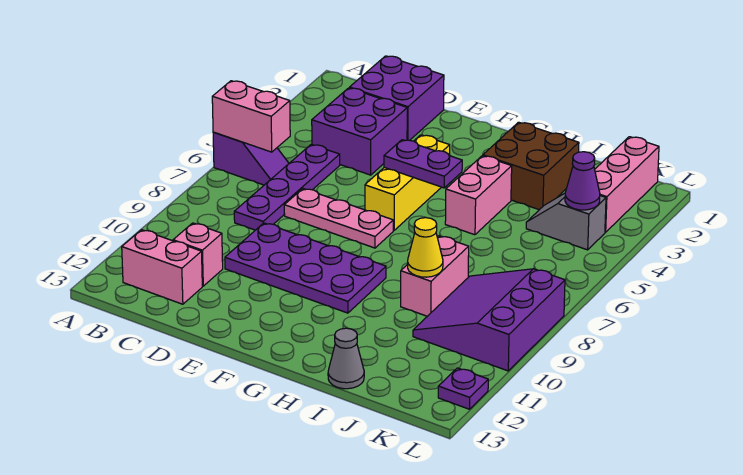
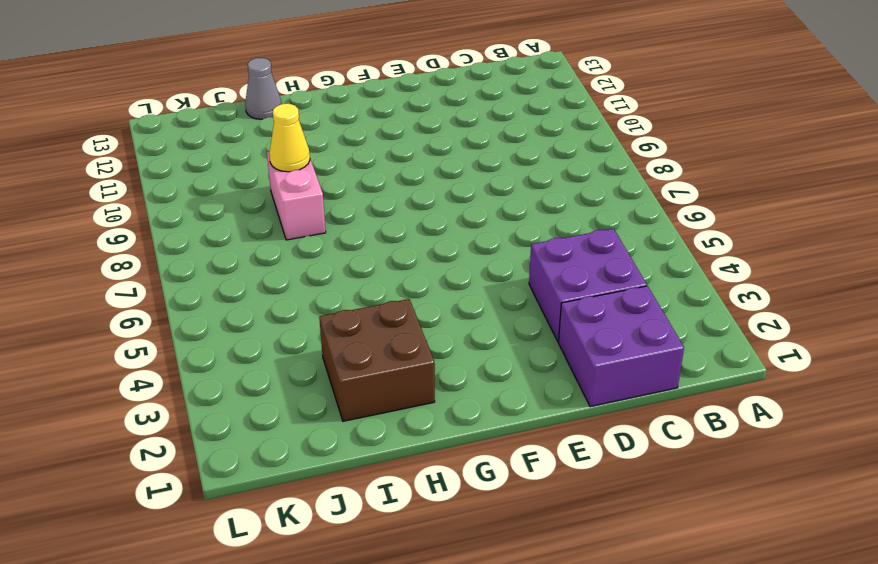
none -> purple 1x2 slope [213,132,289,185]
none -> pink 1x2 brick [122,230,202,304]
none -> purple 1x4 plate [234,144,340,230]

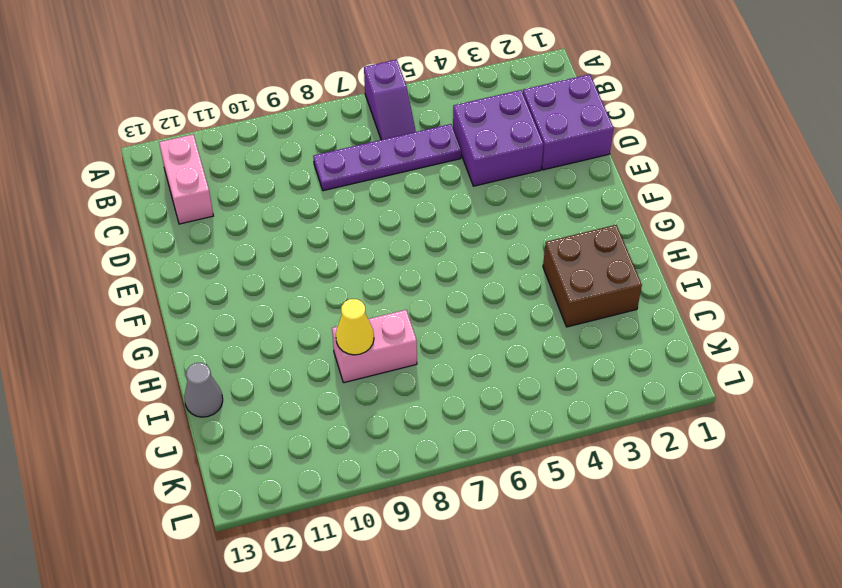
none -> pink 1x1 brick [173,223,223,286]
none -> pink 1x3 plate [284,189,393,248]
none -> purple 2x4 plate [225,223,386,313]

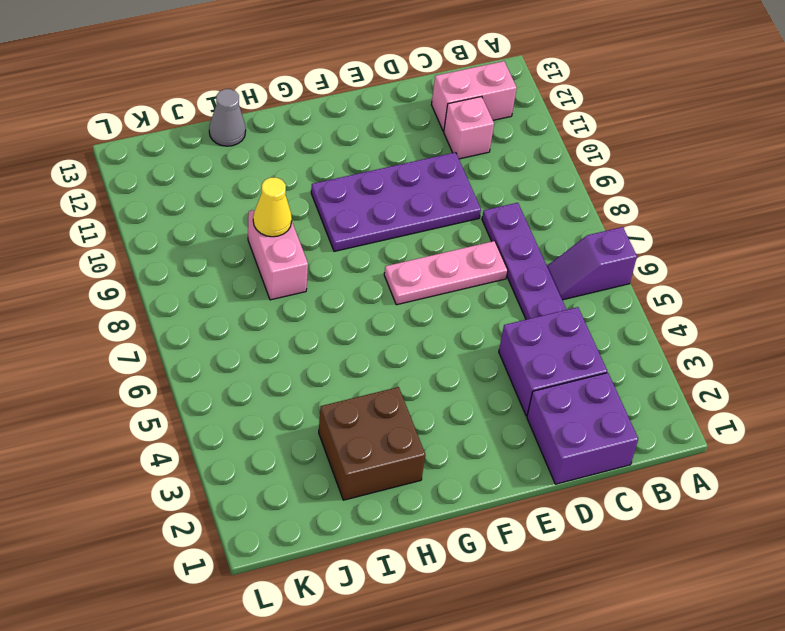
none -> yellow 1x3 brick [365,135,450,230]
none -> pink 1x2 brick [445,156,512,235]
none -> grey 1x2 slope [526,193,606,250]

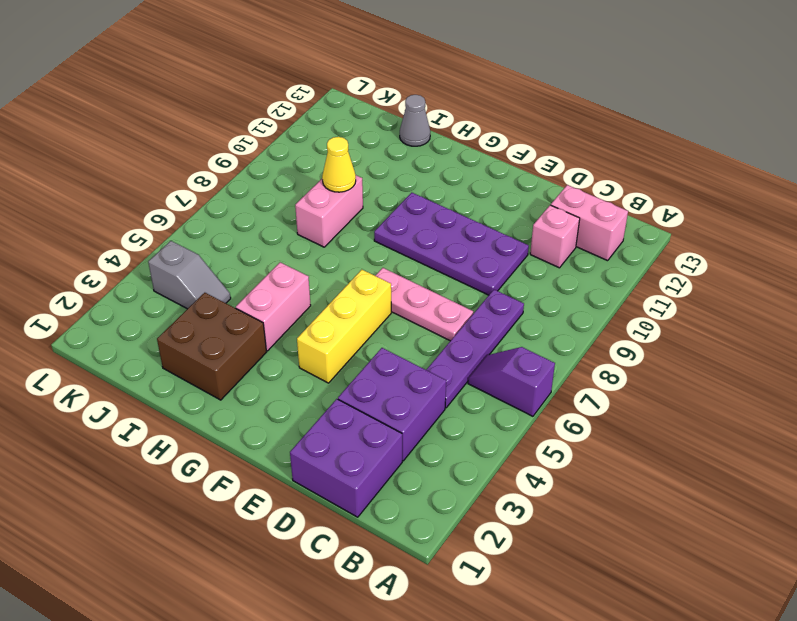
none -> purple 3x3 slope [413,269,565,371]
none -> pink 1x3 brick [595,137,659,232]
none -> purple 1x1 plate [438,368,488,409]

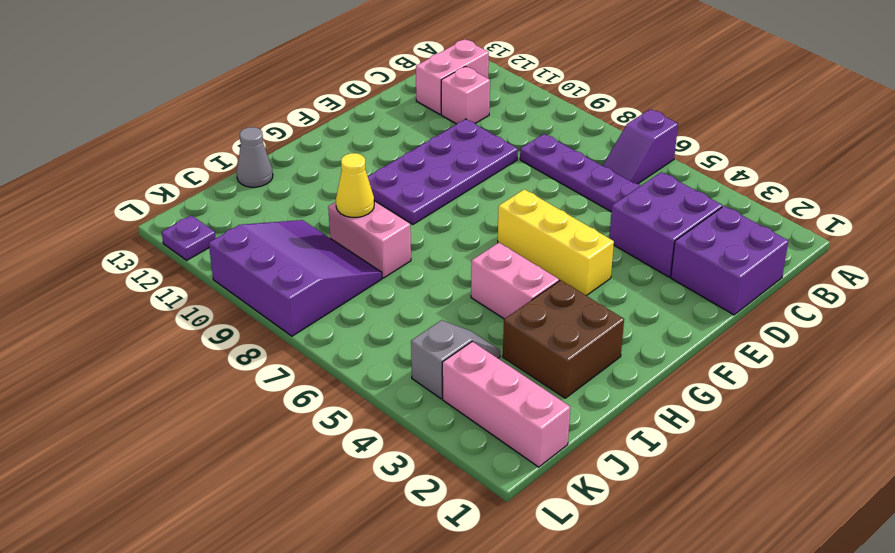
none -> pink 1x3 plate [284,189,393,248]
none -> pink 1x2 brick [212,81,290,152]
none -> purple 1x2 plate [384,140,462,188]

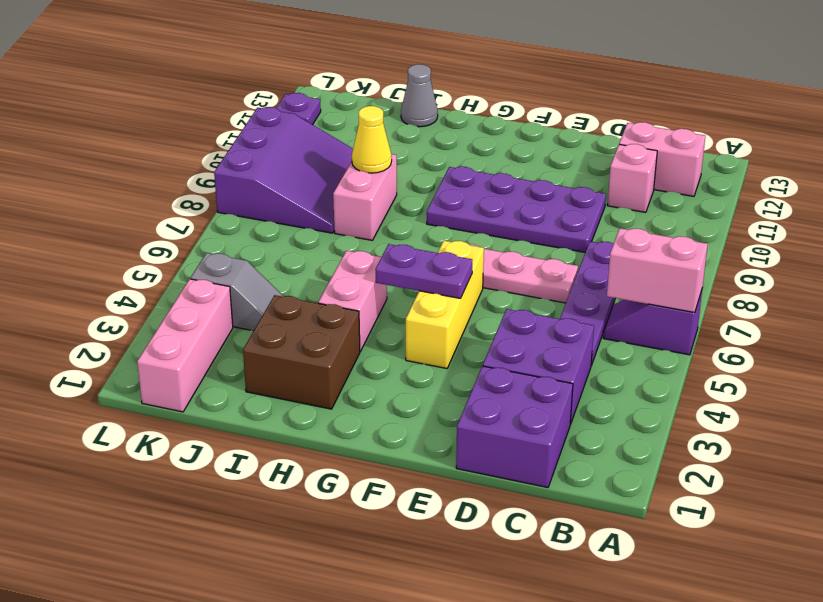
none -> purple 1x1 cone [565,152,600,210]

